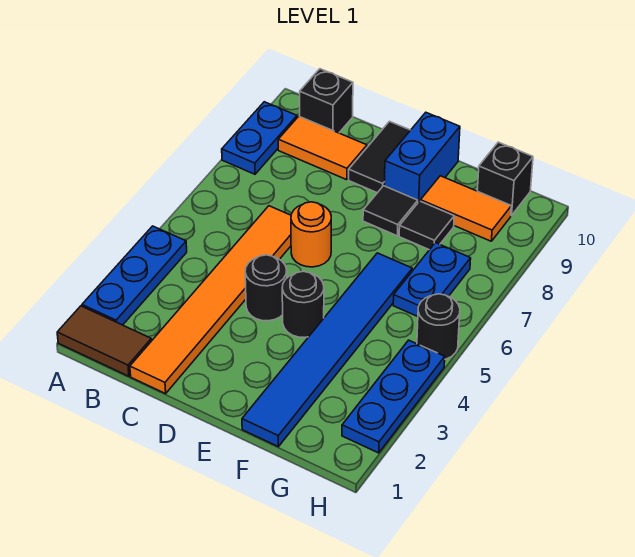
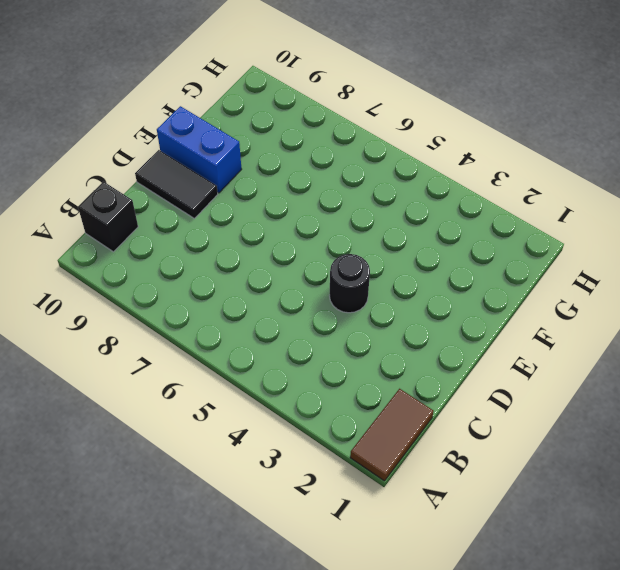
none -> blue 1x3 plate [82,226,187,325]
none -> blue 1x2 plate [222,102,297,174]
none -> orange 1x2 tile [278,116,367,180]

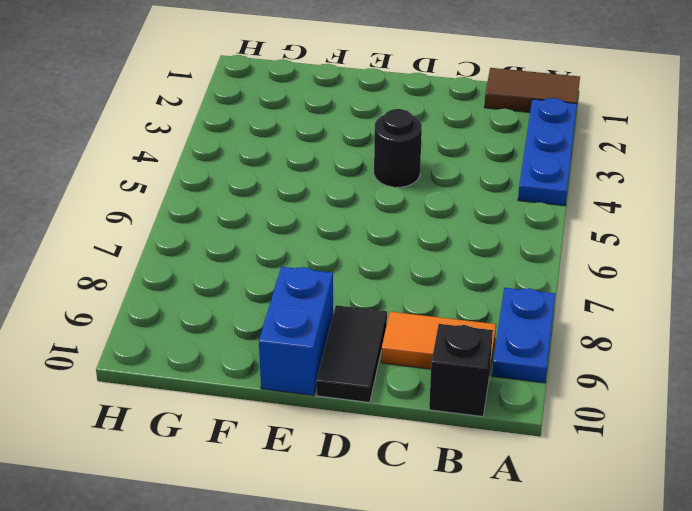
none -> orange 1x6 tile [130,206,291,394]
none -> orange 1x1 round brick [291,202,331,267]
none -> black 1x1 round brick [282,271,324,337]

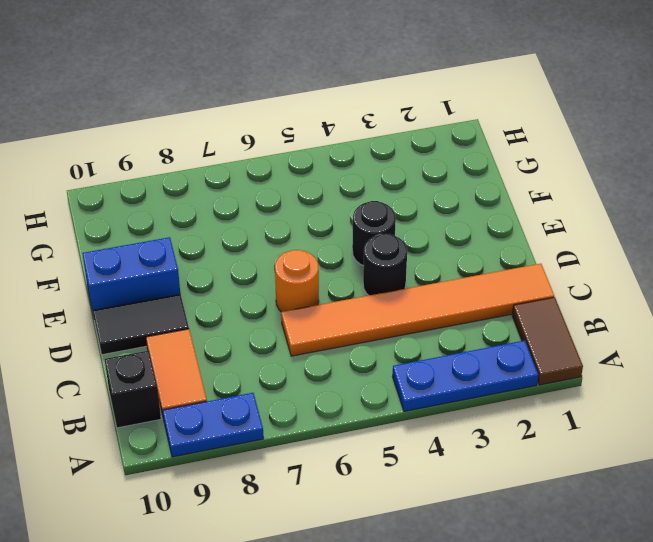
none -> black 1x1 tile [363,186,418,236]
none -> blue 1x6 tile [242,253,412,447]
none -> black 1x1 tile [399,201,454,250]

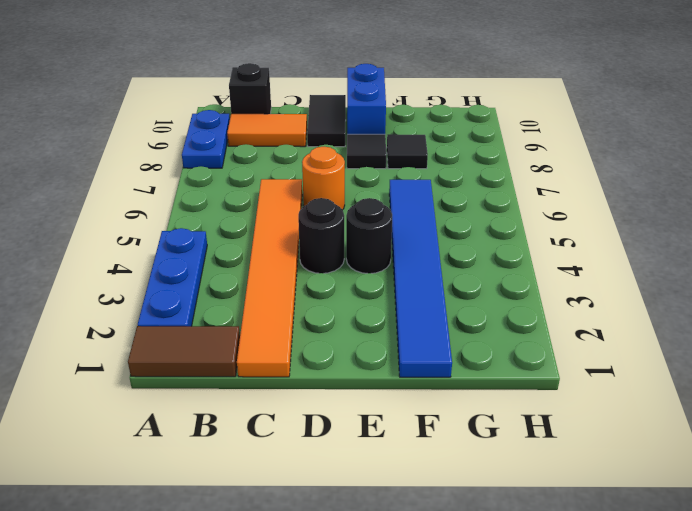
none -> orange 1x2 tile [421,176,511,241]
none -> blue 1x2 plate [393,243,471,317]
none -> black 1x1 brick [477,142,533,216]

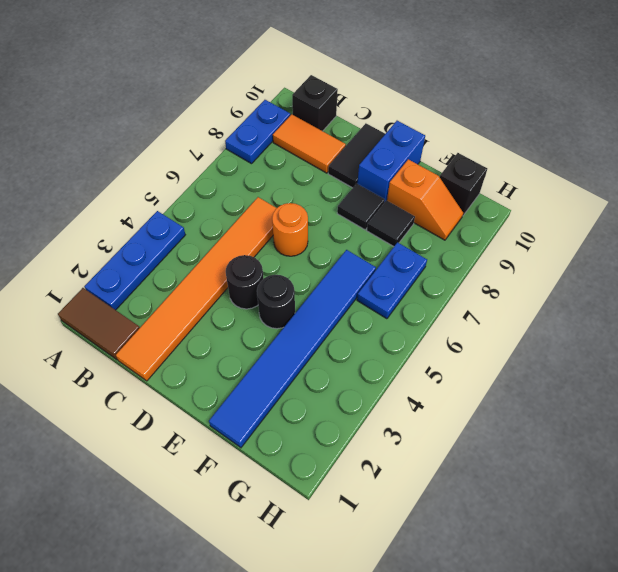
orange 1x2 slope [387,159,463,240] -> orange 1x2 tile [421,176,511,241]
none -> blue 1x3 plate [342,340,445,453]
none -> black 1x1 round brick [417,294,460,359]

